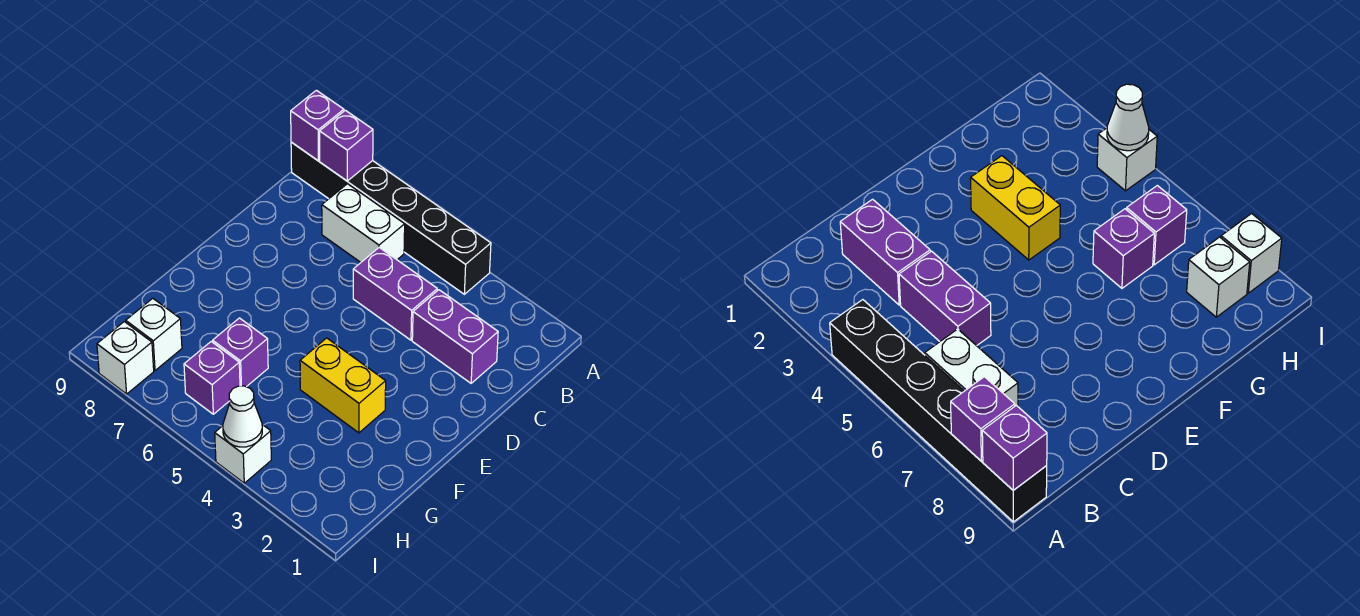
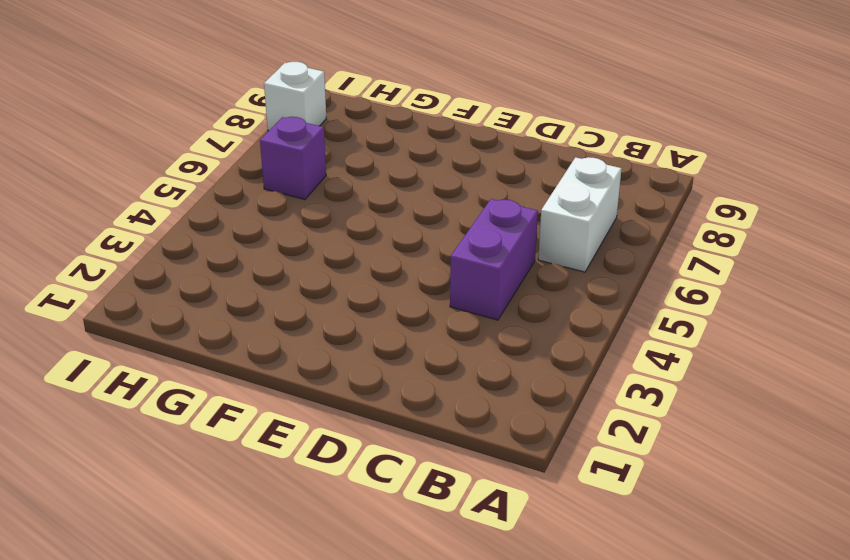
none -> black 1x6 brick [291,142,491,294]
none -> purple 1x2 brick [412,290,498,383]
none -> yellow 1x2 brick [300,338,386,433]

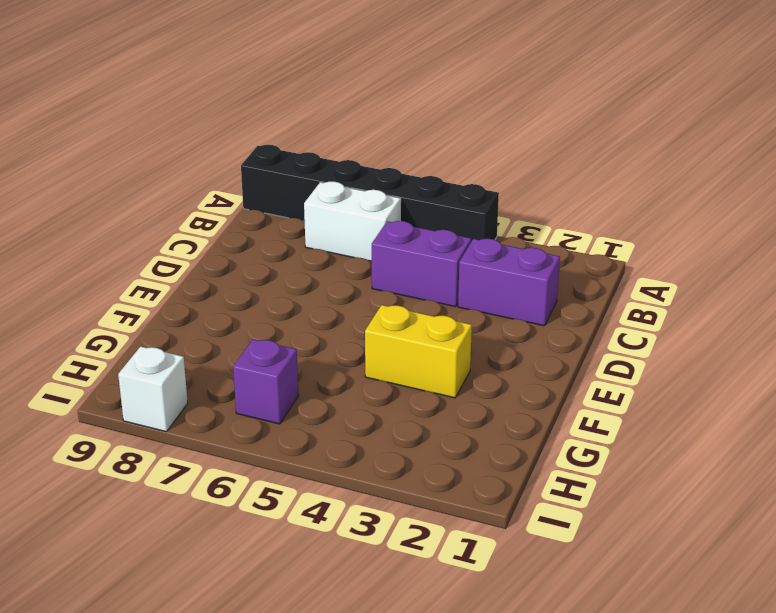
none -> purple 1x1 brick [213,318,268,387]
none -> white 1x1 brick [126,298,182,370]
none -> white 1x1 brick [215,425,271,483]

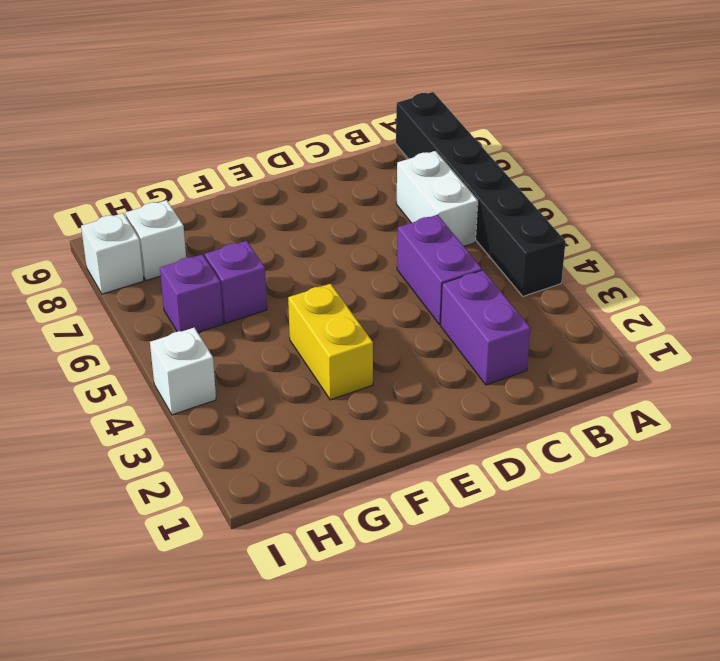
none -> purple 1x1 brick [320,110,373,181]
none -> purple 1x1 brick [291,90,344,161]
none -> white 1x1 cone [223,386,262,447]

